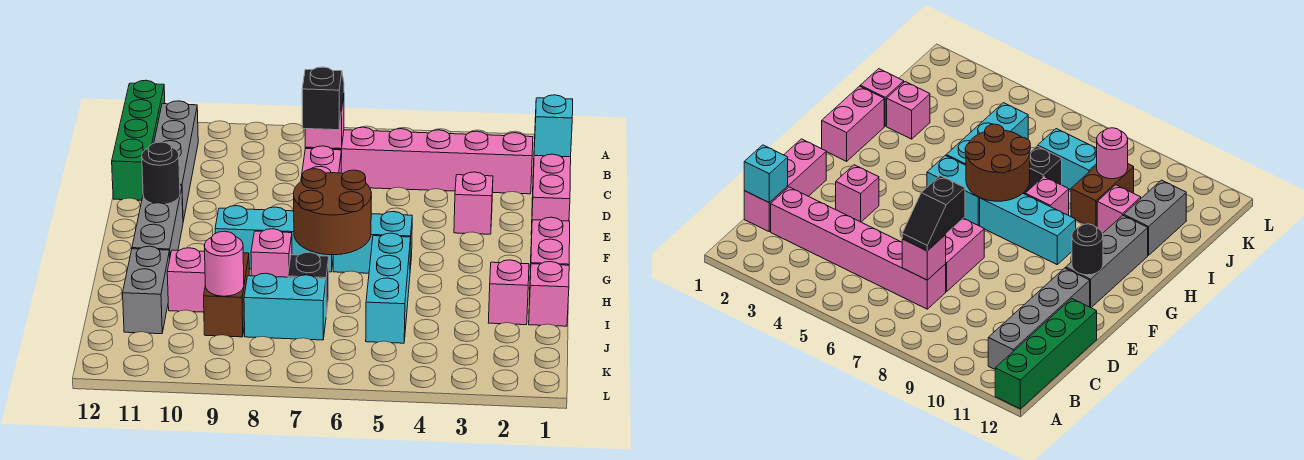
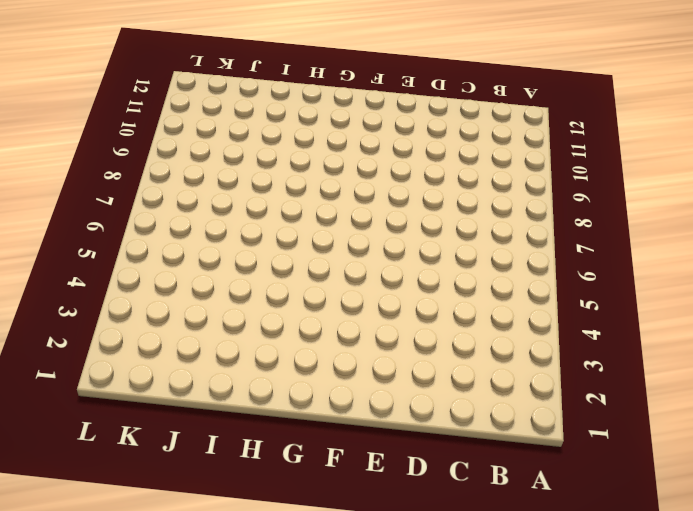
none -> green 1x4 brick [112,80,165,200]
none -> grey 1x4 brick [154,101,198,221]
none -> pink 1x3 brick [531,142,571,236]

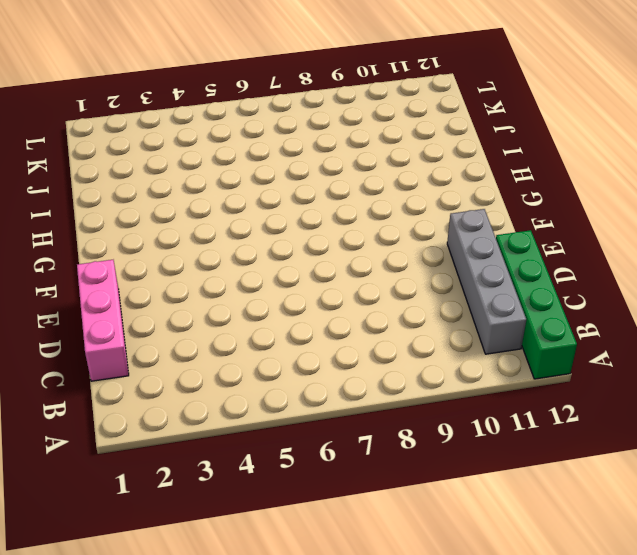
none -> pink 1x6 brick [305,127,533,194]
none -> pink 1x2 brick [301,146,342,181]
none -> pink 1x1 brick [454,172,493,234]

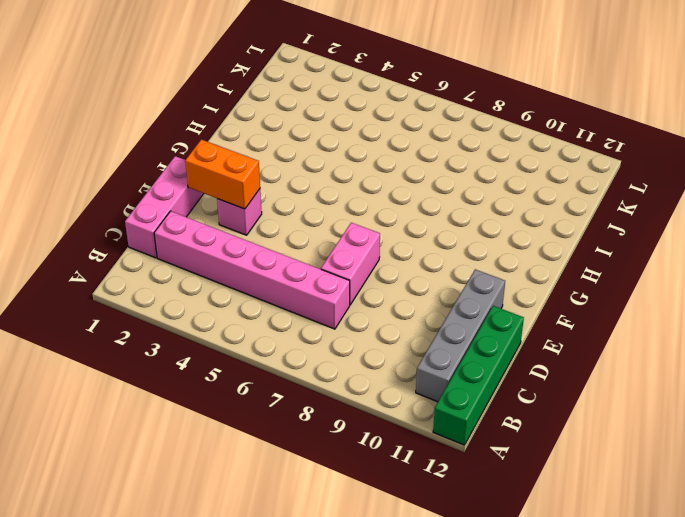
orange 1x2 brick [185,140,260,209] -> none
none -> grey 1x3 brick [132,185,183,255]
none -> pink 1x2 brick [529,217,570,299]
none -> cyan 1x2 brick [333,212,412,273]

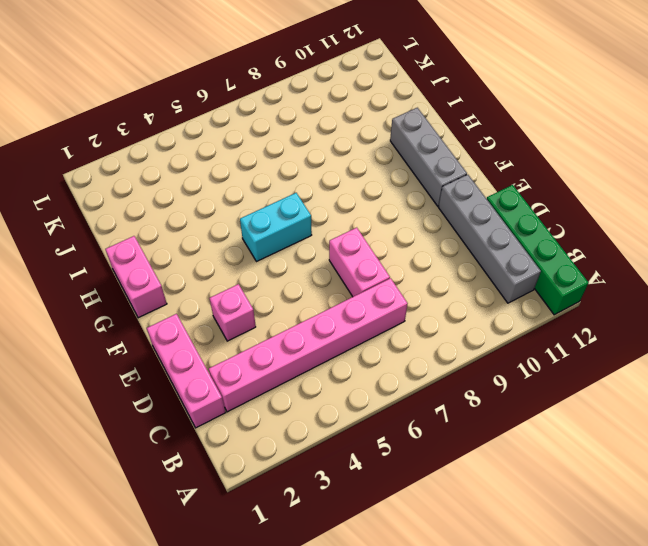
none -> cyan 1x3 brick [215,206,333,272]
none -> cyan 1x3 brick [366,233,411,343]
none -> pink 1x1 brick [251,229,292,277]

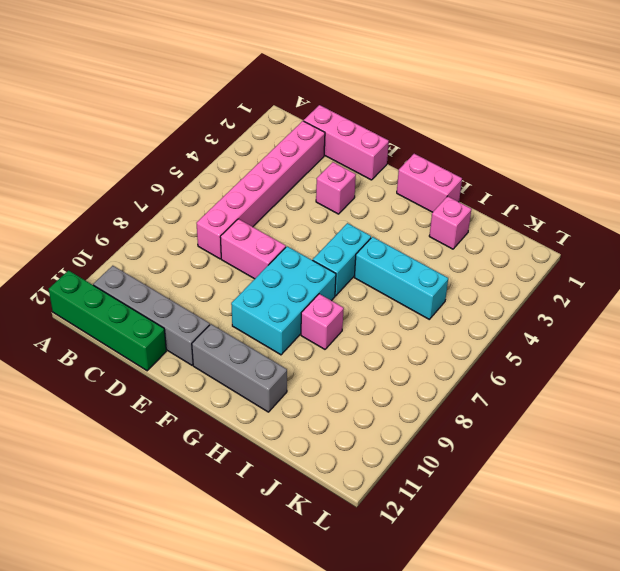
cyan 2x3 brick [231,246,336,355] -> cyan 1x3 brick [215,206,333,272]
none -> pink 1x1 brick [529,262,569,326]
none -> black 1x1 brick [288,252,329,314]
none -> brown 1x2 brick [204,253,249,337]

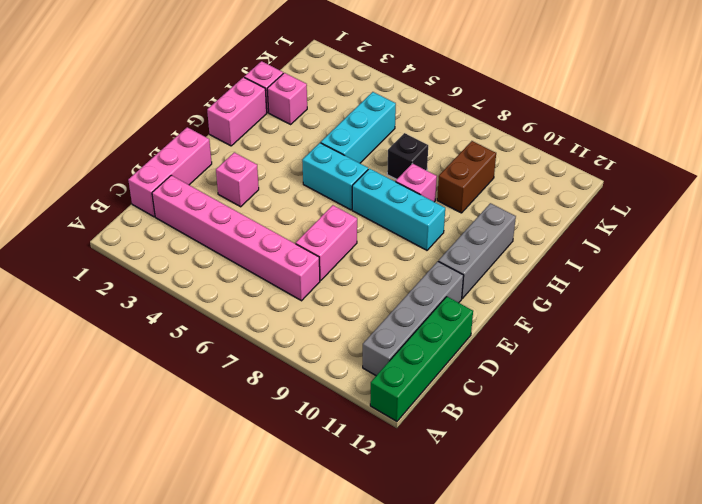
none -> pink 1x1 brick [167,248,205,312]
none -> grey 1x2 brick [123,246,170,334]
none -> cyan 1x2 brick [244,273,326,340]

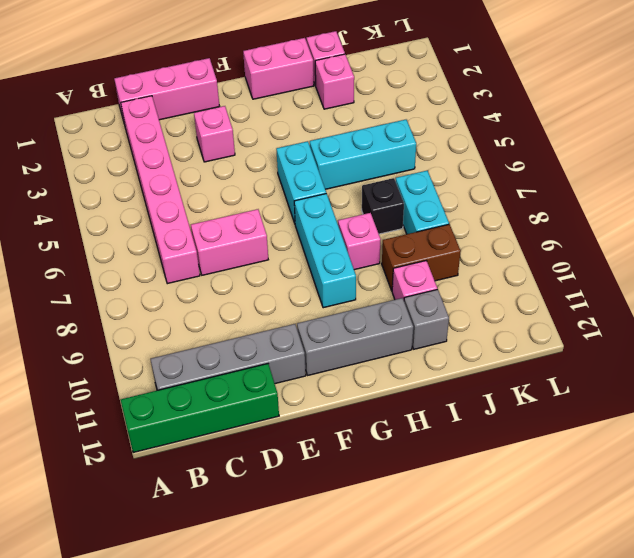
grey 1x1 brick [404,289,449,349] -> grey 1x2 brick [123,246,170,334]
none -> cyan 1x1 brick [534,95,573,157]
none -> pink 1x1 brick [305,95,344,149]
none -> black 1x1 round brick [142,142,180,204]

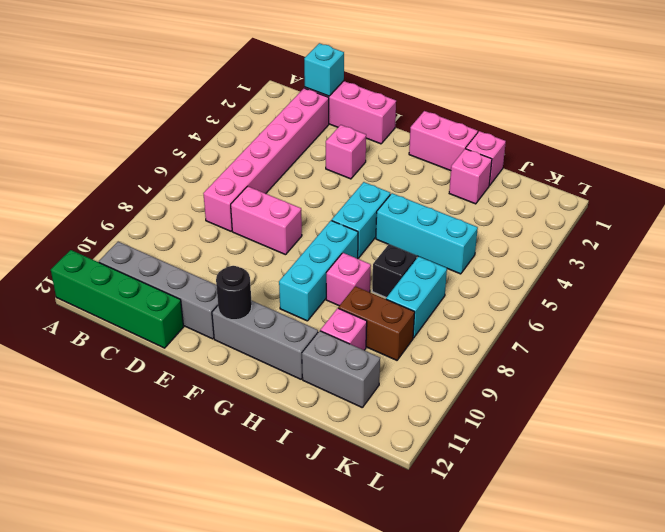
none -> pink 1x1 brick [305,95,344,149]
none -> brown 2x2 round brick [294,169,371,255]
none -> pink 1x1 round brick [204,231,244,296]

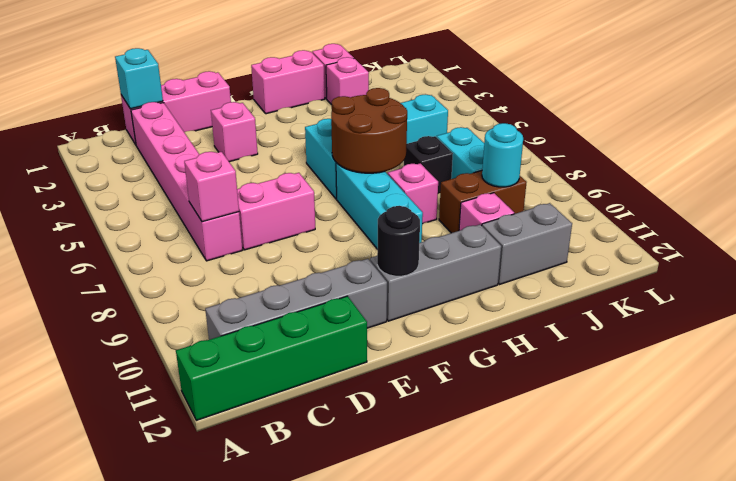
cyan 1x1 round brick [482,123,523,187] -> pink 1x1 round brick [204,231,244,296]
none -> black 1x2 slope [302,67,344,130]

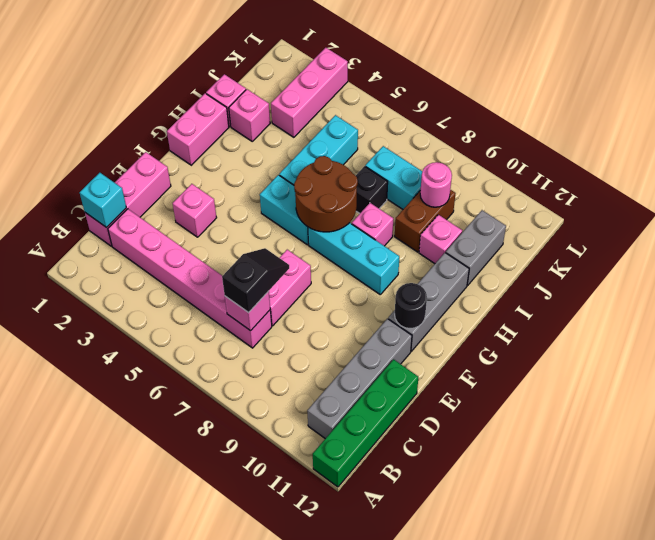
black 1x2 slope [222,248,289,313] -> black 1x2 slope turned to [302,67,344,130]
pink 1x3 brick [271,48,348,137] -> none

